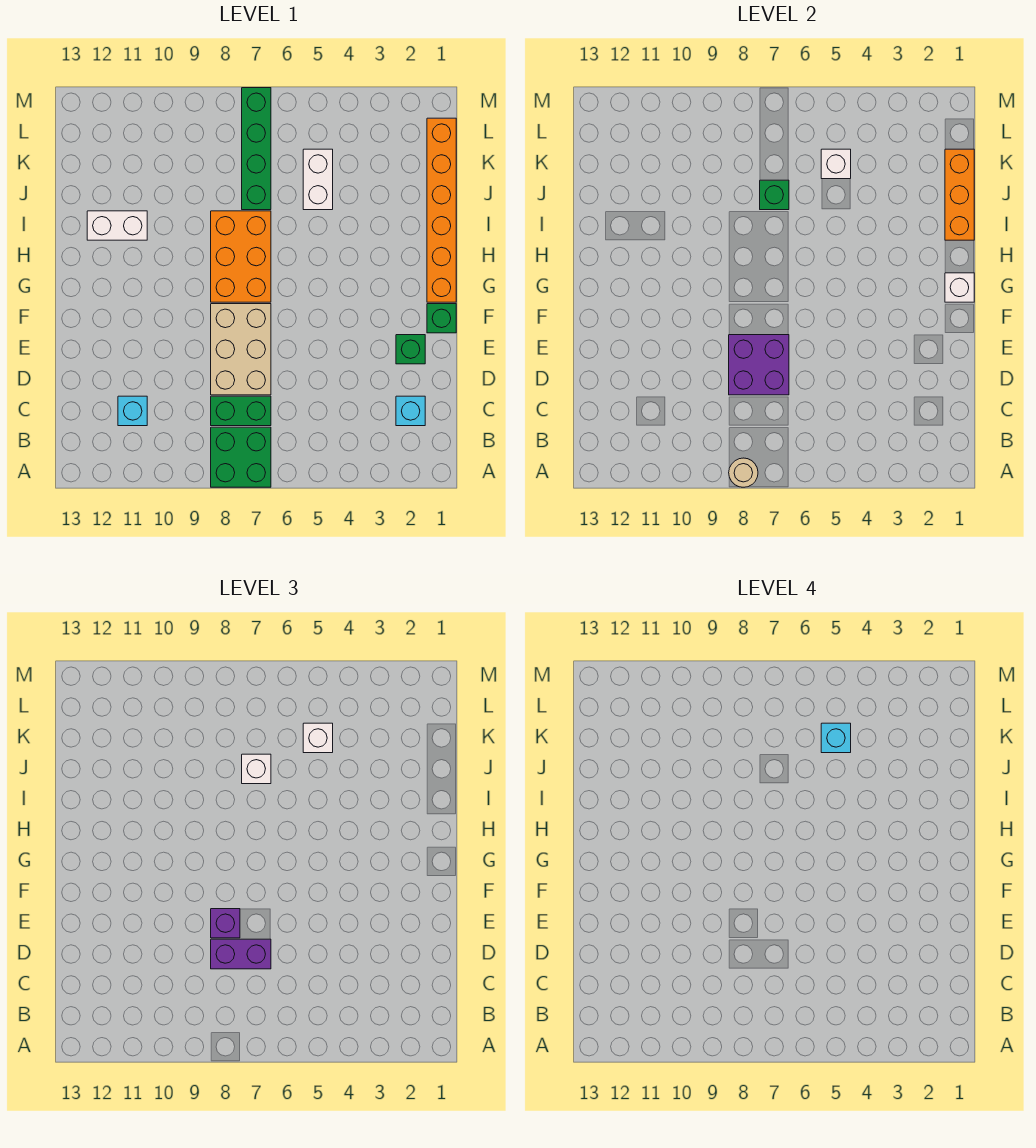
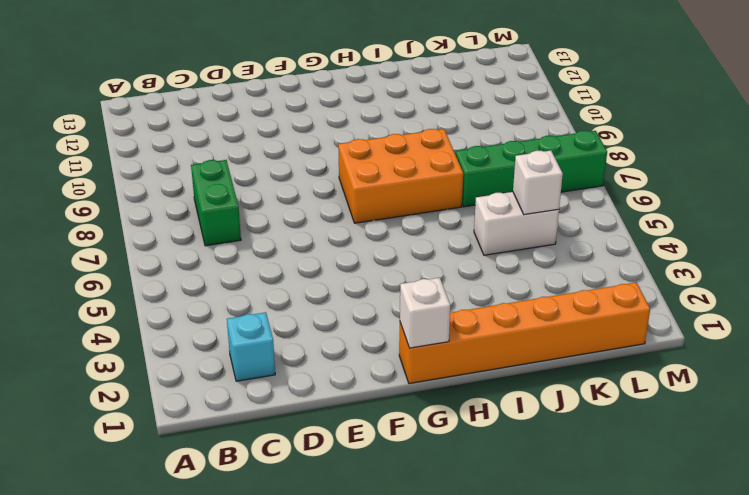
none -> green 2x2 brick [211,427,271,487]
none -> cyan 1x1 brick [118,396,147,426]
none -> tan 2x3 brick [211,304,271,395]

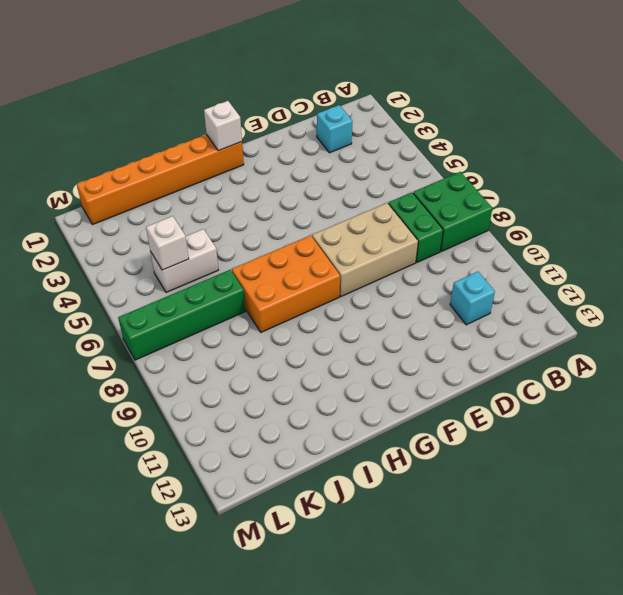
none -> green 1x1 brick [396,335,425,364]
none -> green 1x1 brick [427,304,456,333]
none -> white 1x2 brick [87,211,147,240]

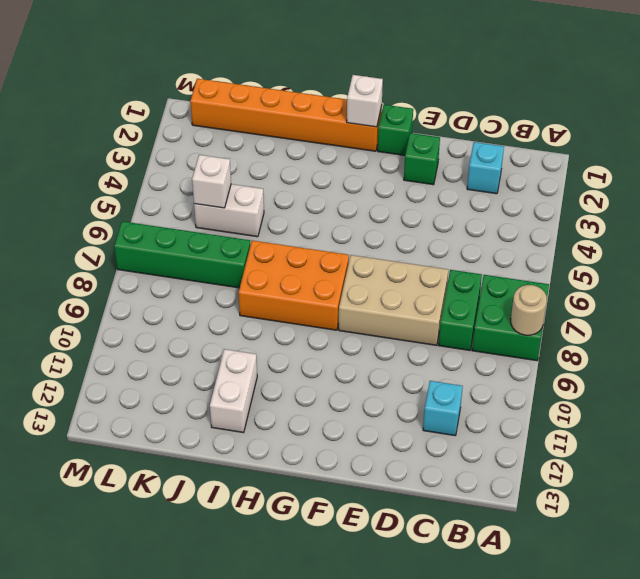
none -> purple 2x2 brick [729,335,789,395]
none -> orange 1x3 brick [945,149,974,240]
none -> green 1x1 brick [760,180,789,210]

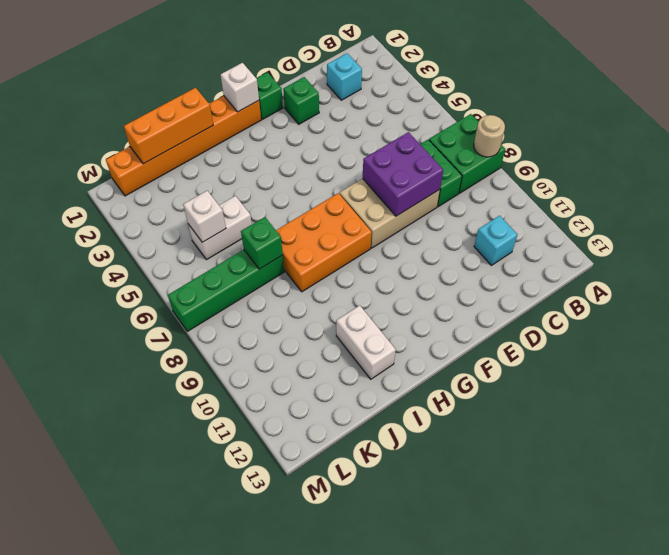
none -> purple 1x2 brick [211,939,271,969]
none -> purple 1x1 brick [211,909,240,938]
none -> white 1x1 brick [242,754,271,784]

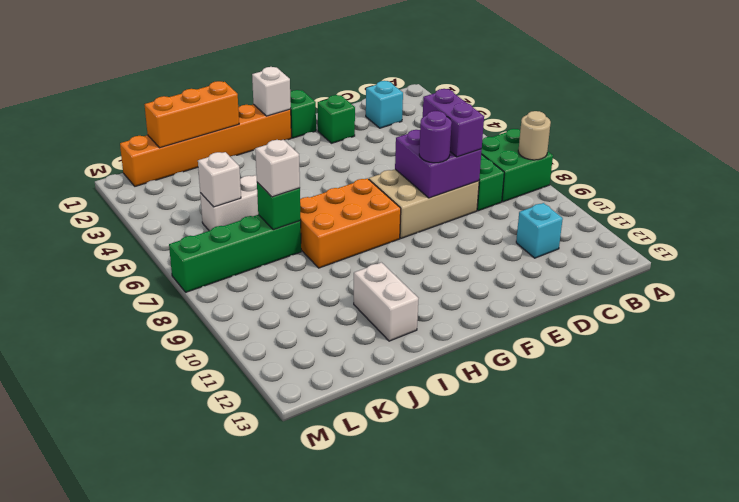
purple 1x1 round brick [419,111,452,163] -> purple 1x1 brick [211,909,240,938]
none -> white 1x1 brick [303,723,333,753]
none -> cyan 1x1 brick [821,723,851,753]

